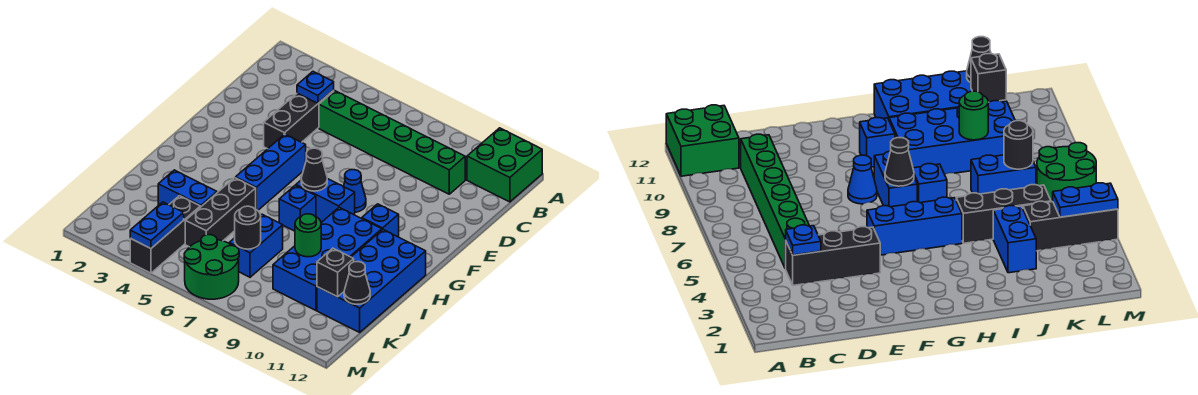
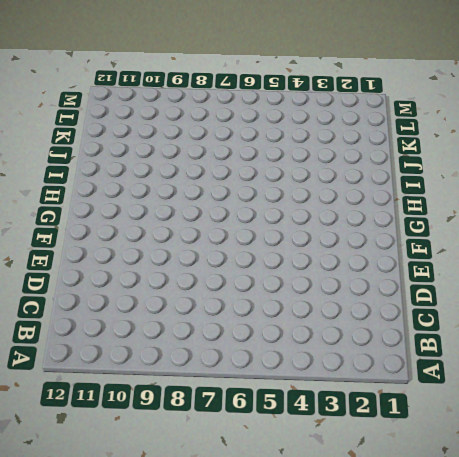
none -> green 2x2 brick [467,128,542,202]
none -> black 1x3 brick [264,90,334,149]
none -> green 1x6 brick [319,91,465,194]

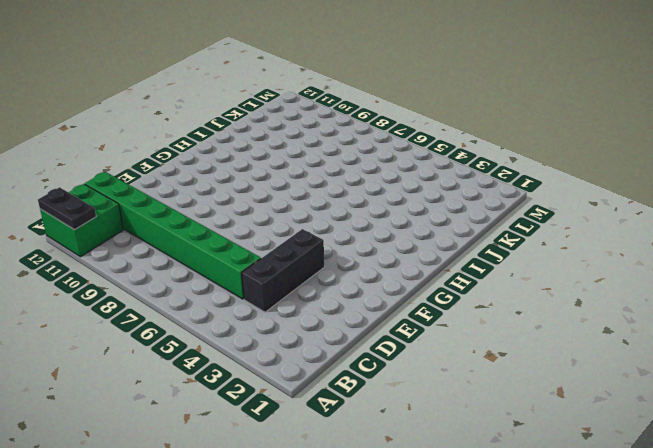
black 1x2 plate [38,187,96,230] -> none
green 1x8 brick [85,172,261,299] -> green 1x6 brick [319,91,465,194]
none -> blue 1x3 brick [236,134,306,210]
none -> blue 1x1 cone [344,170,366,212]
none -> blue 1x2 brick [296,179,355,222]

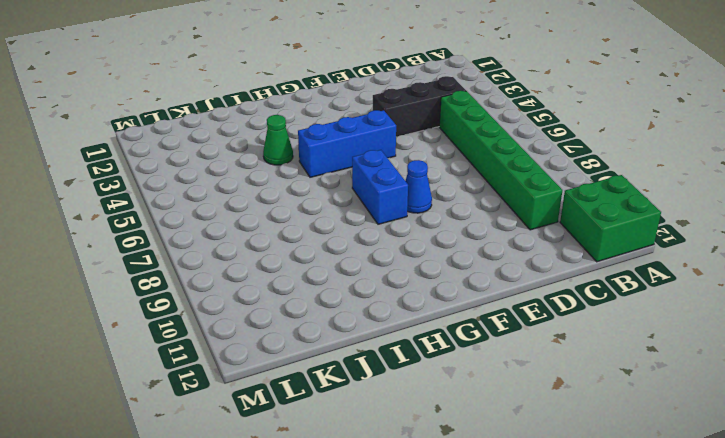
green 1x1 cone [263,115,293,165] -> none
none -> blue 1x1 brick [362,204,399,237]
none -> blue 1x1 brick [279,185,316,231]
none -> blue 2x4 brick [273,207,382,310]

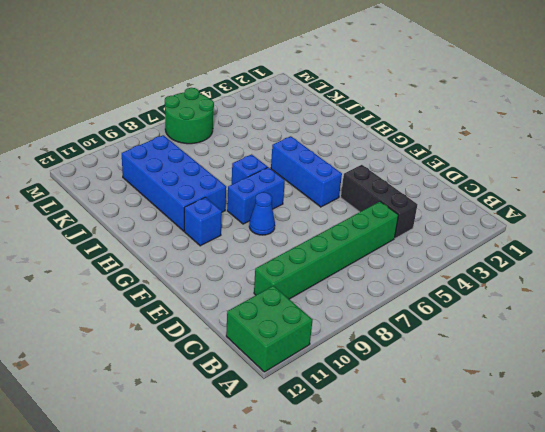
none -> blue 2x4 brick [317,230,426,332]
none -> black 1x3 brick [185,178,256,247]
none -> blue 1x2 brick [158,170,217,207]

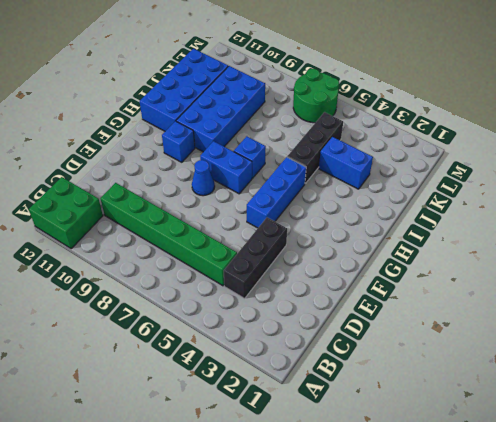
none -> blue 1x2 brick [229,214,283,277]
none -> black 1x3 brick [130,196,200,273]
none -> blue 1x1 plate [297,72,334,103]

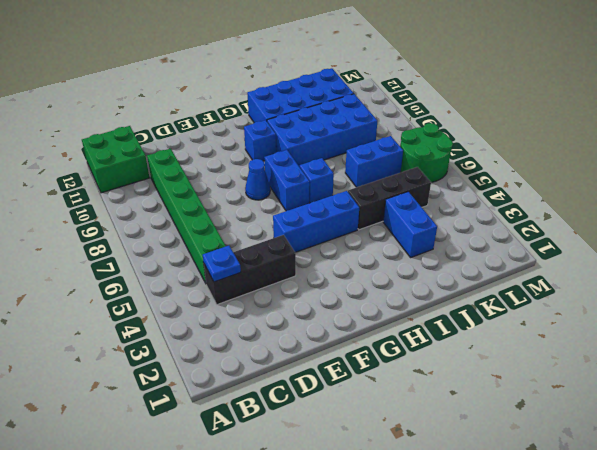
none -> black 1x3 brick [130,196,200,273]
none -> black 1x1 cone [301,148,327,191]
none -> green 1x1 round brick [295,214,321,257]

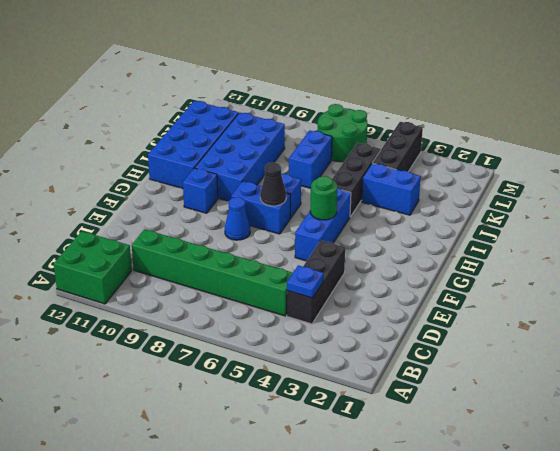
green 1x1 round brick [310,176,337,220] -> green 1x1 round brick moved to [295,214,321,257]
none -> black 1x1 round brick [234,206,261,249]
none -> black 1x1 brick [317,248,354,297]
none -> black 1x1 cone [344,262,370,304]

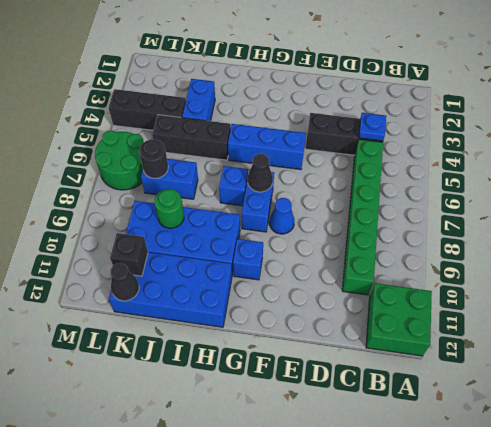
none -> blue 1x2 plate [130,202,184,249]

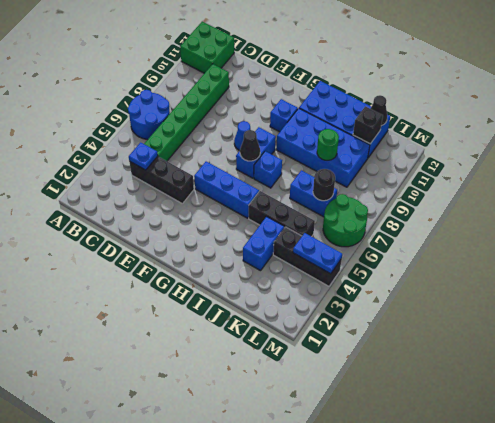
blue 2x2 round brick [128,90,170,139] -> none

